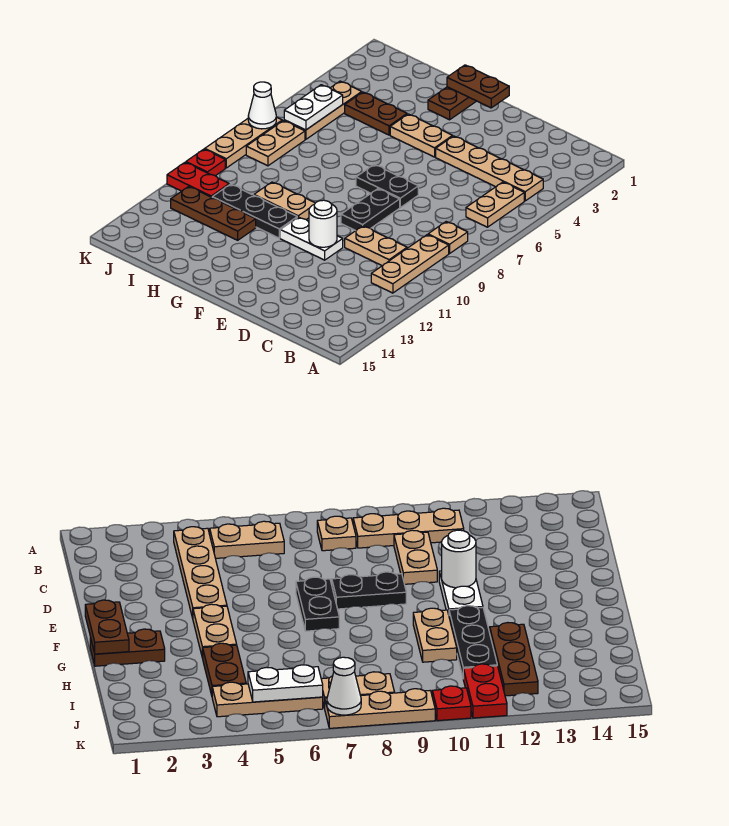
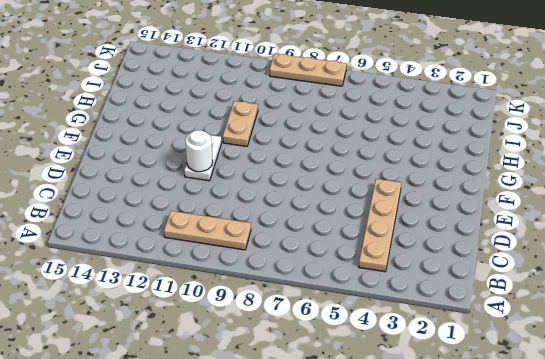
none -> tan 1x2 plate [466,182,524,227]
none -> tan 1x1 plate [428,222,468,254]
none -> tan 1x2 plate [345,226,407,266]

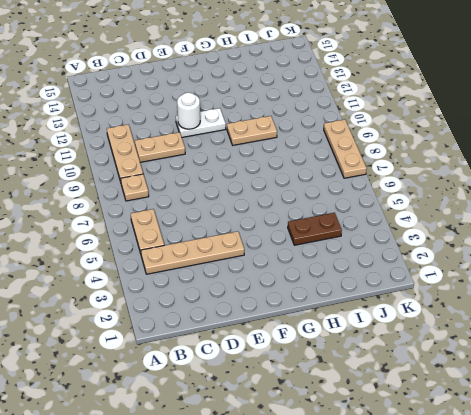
none -> black 1x2 plate [356,165,418,207]
none -> black 1x2 plate [341,189,400,231]
none -> tan 1x2 plate [390,114,453,157]

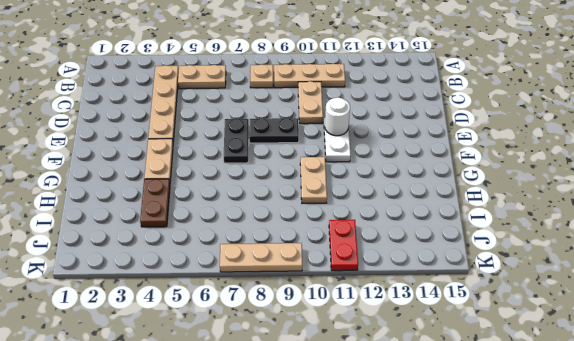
none -> brown 1x2 plate [428,87,476,120]
none -> black 1x3 plate [212,184,297,238]
none -> brown 1x3 plate [171,186,256,240]

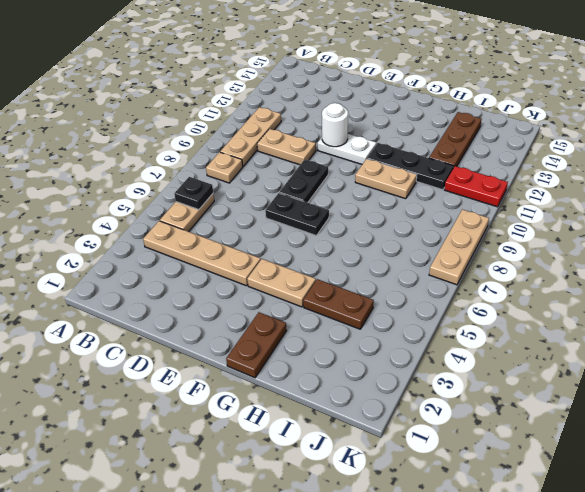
black 1x1 plate [174,177,213,210] -> none
brown 1x3 plate [429,112,482,168] -> brown 1x3 plate turned to [171,186,256,240]
none -> tan 1x3 plate [284,81,362,139]
none -> tan 1x2 plate [246,121,305,166]
none -> red 1x1 plate [186,149,225,176]

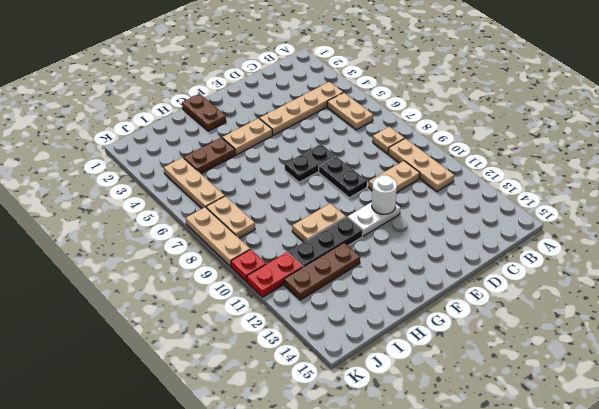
none -> brown 1x2 plate [447,65,509,108]
none -> white 1x2 plate [284,85,343,130]
none -> white 1x1 cone [248,82,276,129]

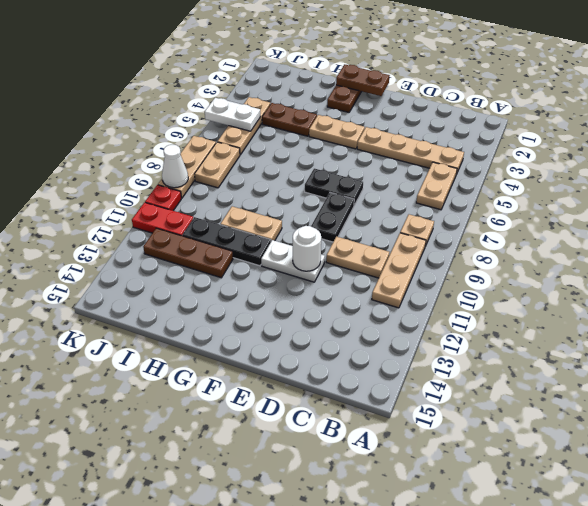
white 1x2 plate [205,98,260,131] -> white 1x2 plate turned to [284,85,343,130]
white 1x1 cone [162,145,188,188] -> white 1x1 cone moved to [248,82,276,129]

